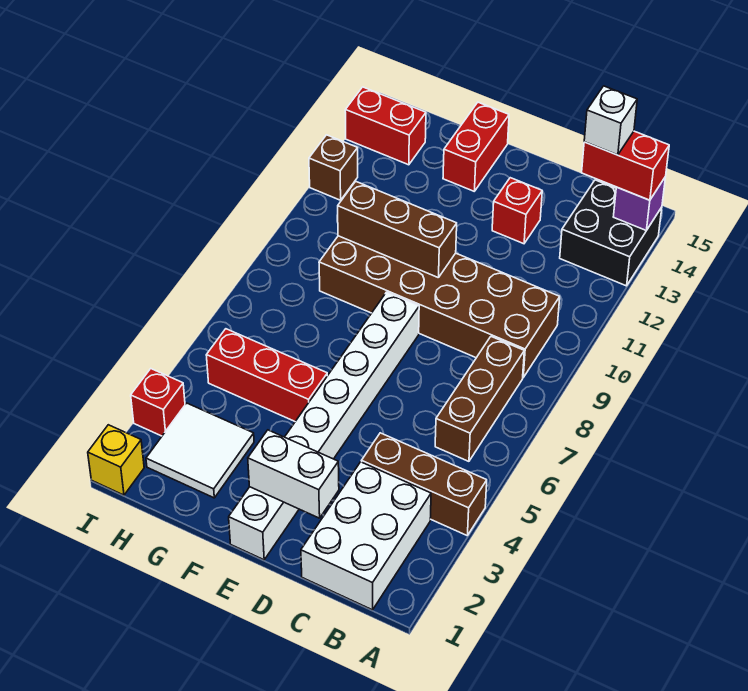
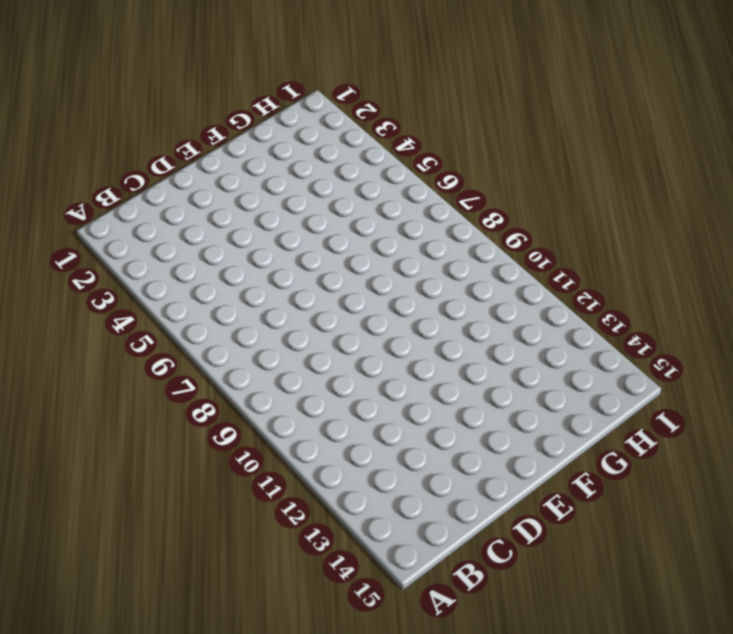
none -> brown 1x3 brick [362,433,487,535]
none -> black 2x2 brick [560,180,662,286]
none -> white 2x3 brick [301,462,431,610]

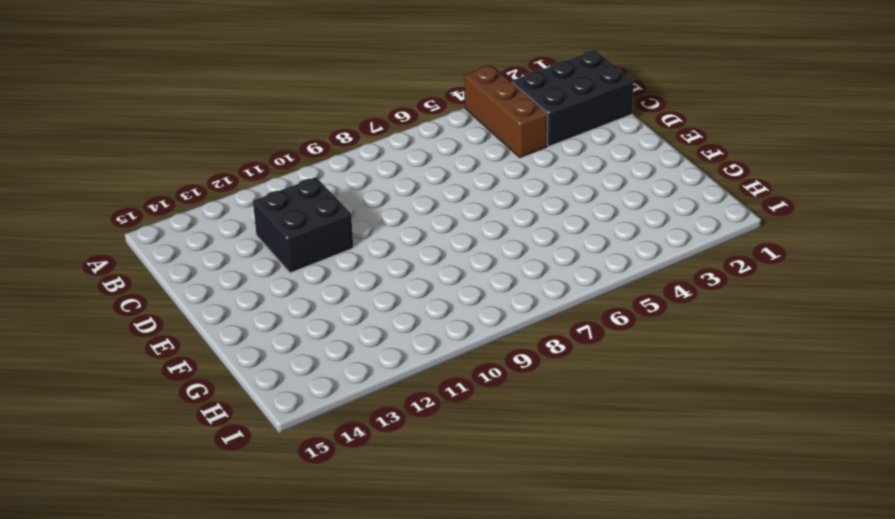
black 2x3 brick [512,50,634,146] -> white 2x3 brick [301,462,431,610]
black 2x2 brick [253,177,353,273] -> black 2x2 brick moved to [560,180,662,286]
none -> brown 1x3 brick [435,337,524,461]
none -> brown 2x6 brick [319,236,560,377]
none -> red 1x1 brick [492,178,542,244]

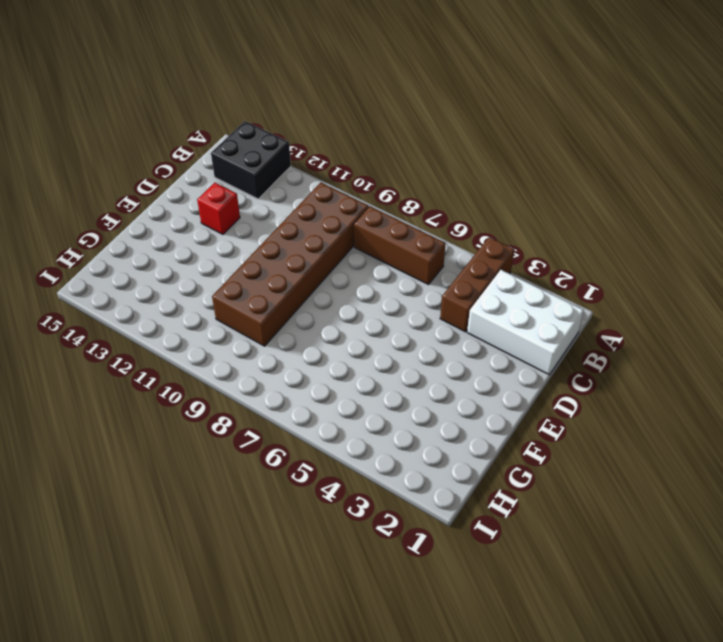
none -> white 1x8 brick [229,292,419,560]
none -> red 1x3 brick [206,329,327,421]
none -> red 1x2 brick [443,102,509,191]

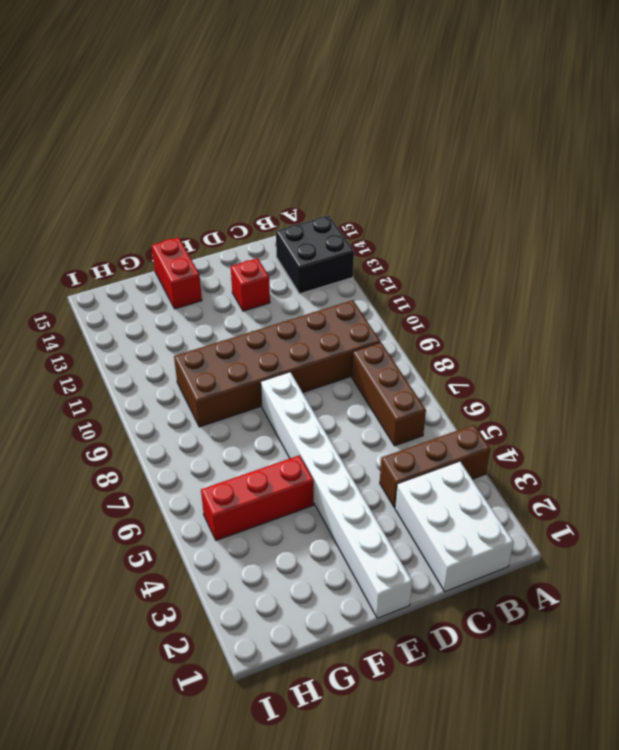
none -> white 2x2 tile [146,403,254,498]
none -> red 1x2 brick [345,87,426,165]
none -> yellow 1x1 brick [88,425,144,495]

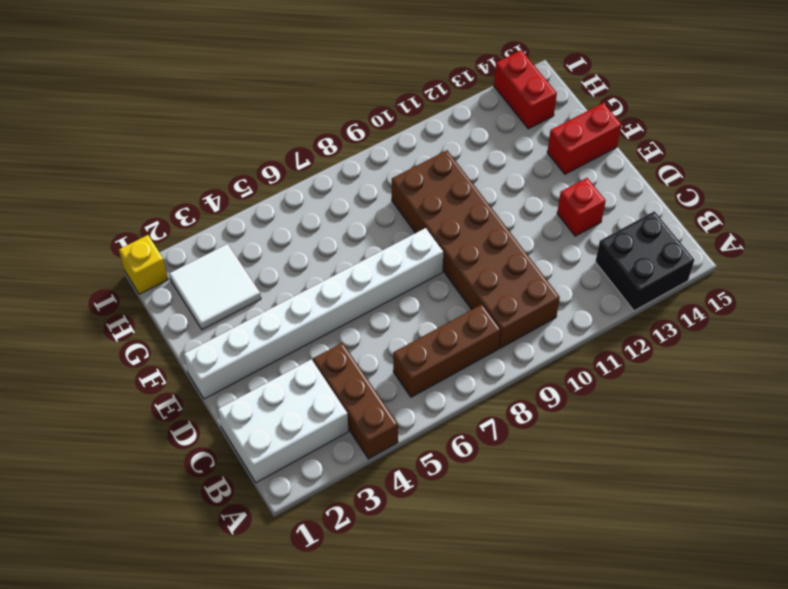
none -> red 1x3 brick [206,329,327,421]
none -> red 1x1 brick [131,369,185,436]
none -> brown 1x1 brick [309,135,358,200]

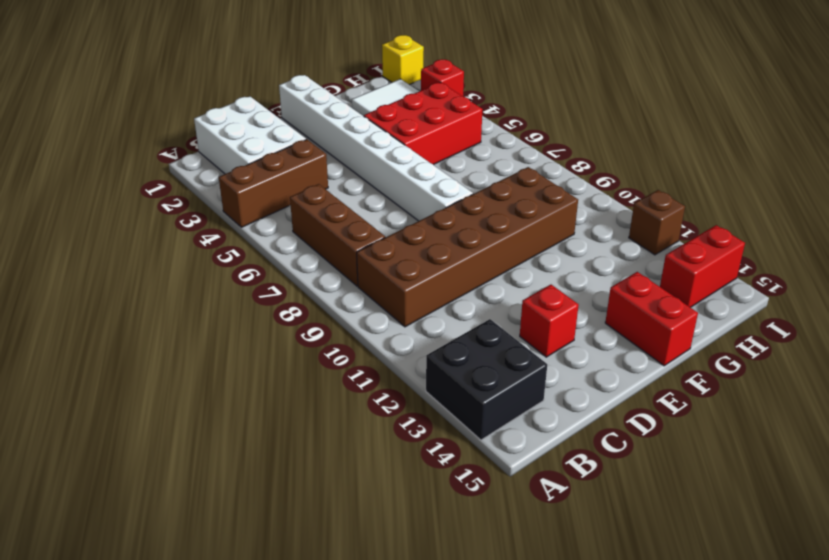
red 2x3 brick [364,82,483,165] -> red 1x3 brick [206,329,327,421]
none -> purple 1x1 brick [613,178,665,230]
none -> white 1x2 brick [248,430,339,518]
none -> brown 1x3 brick [338,181,457,278]

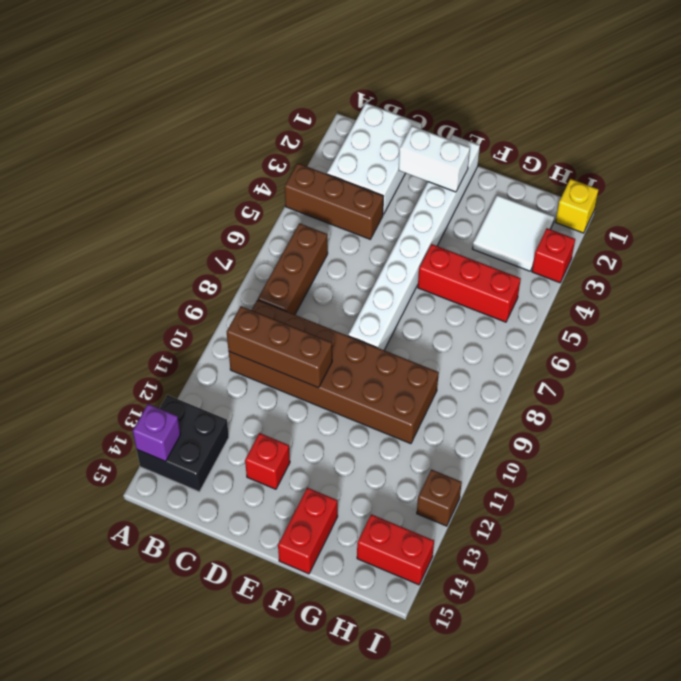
brown 1x3 brick [227,306,332,388] -> brown 1x3 brick moved to [338,181,457,278]
none -> red 1x2 brick [582,131,669,200]
none -> white 1x1 brick [584,86,637,155]

